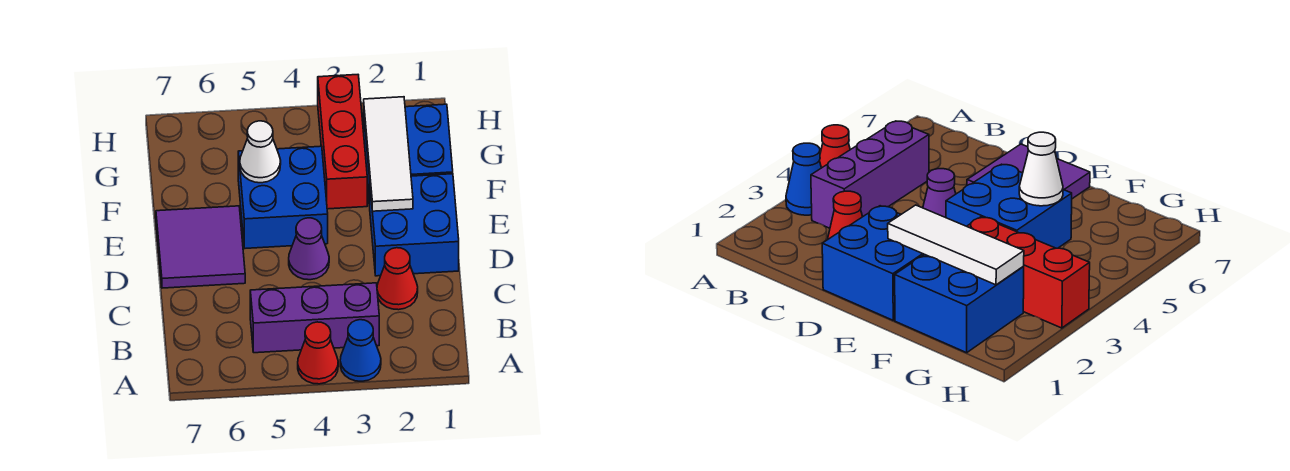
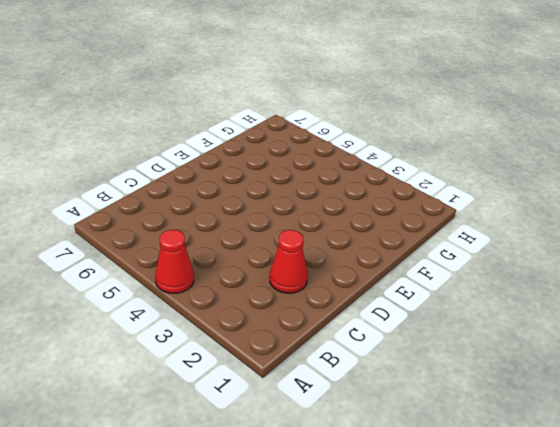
none -> blue 1x1 cone [340,320,381,381]
none -> purple 1x3 brick [250,283,379,353]
none -> blue 2x2 brick [370,174,459,276]

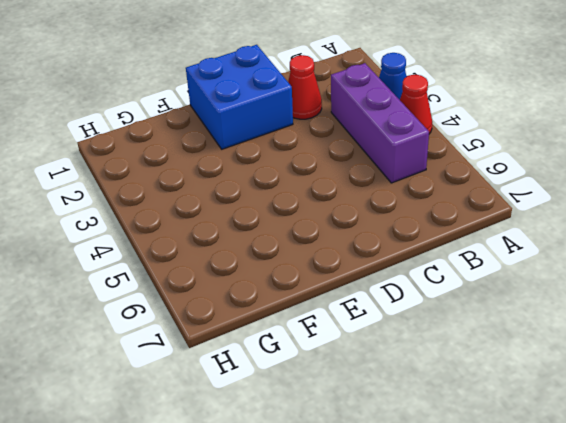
none -> purple 1x1 cone [289,218,329,280]
none -> purple 2x2 tile [156,206,245,288]
none -> blue 2x2 brick [238,146,328,248]

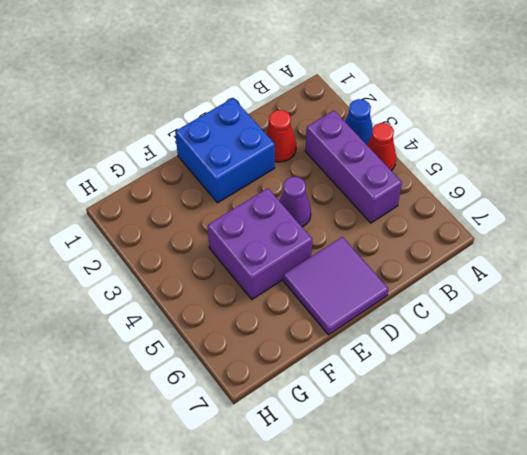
purple 2x2 brick [208,188,312,299] -> blue 2x2 brick [238,146,328,248]
none -> blue 2x2 brick [364,104,453,206]
none -> red 1x3 brick [318,75,367,209]
none -> white 1x3 tile [364,97,413,211]

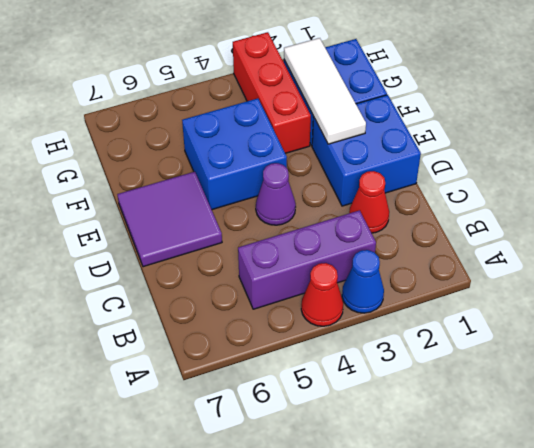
none -> white 1x1 cone [240,121,281,183]

